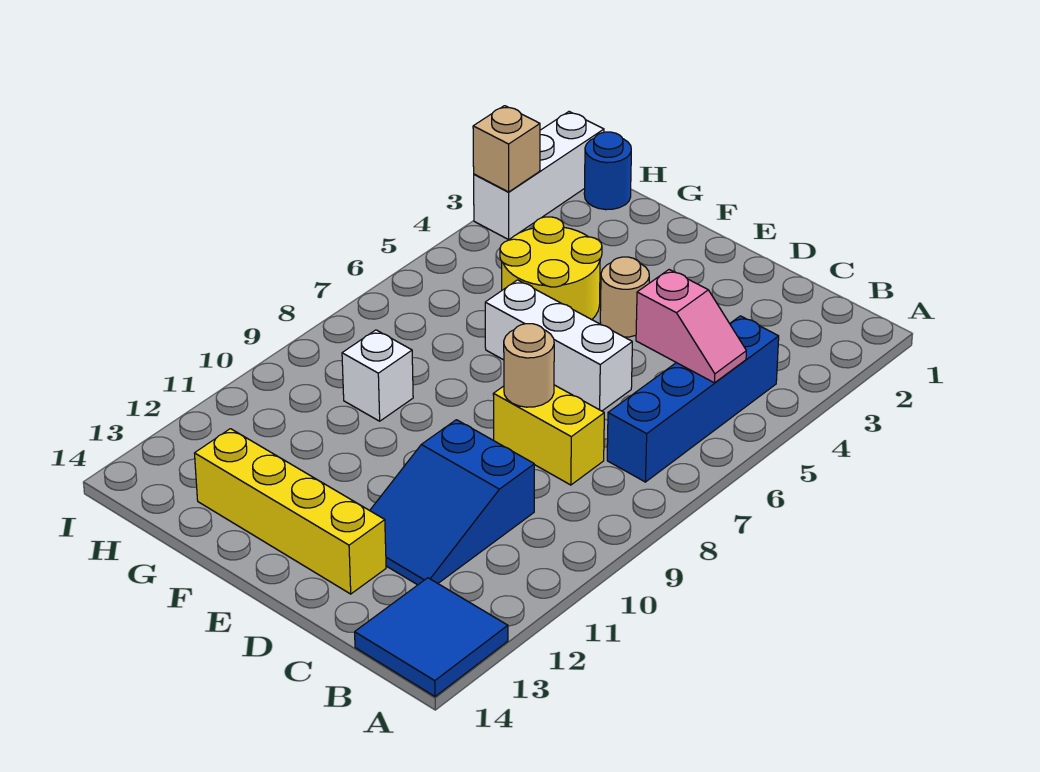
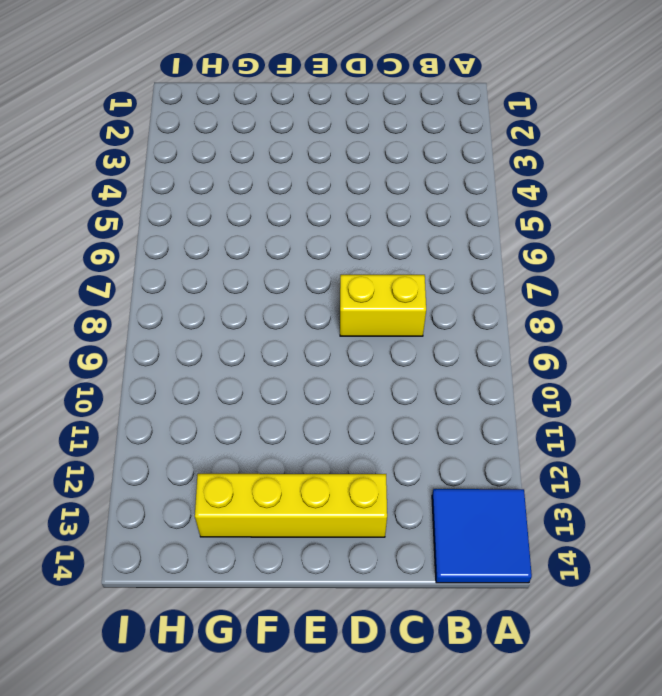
none -> blue 1x4 brick [607,316,779,482]
none -> blue 2x3 slope [370,420,534,585]
none -> white 1x3 brick [485,280,632,411]

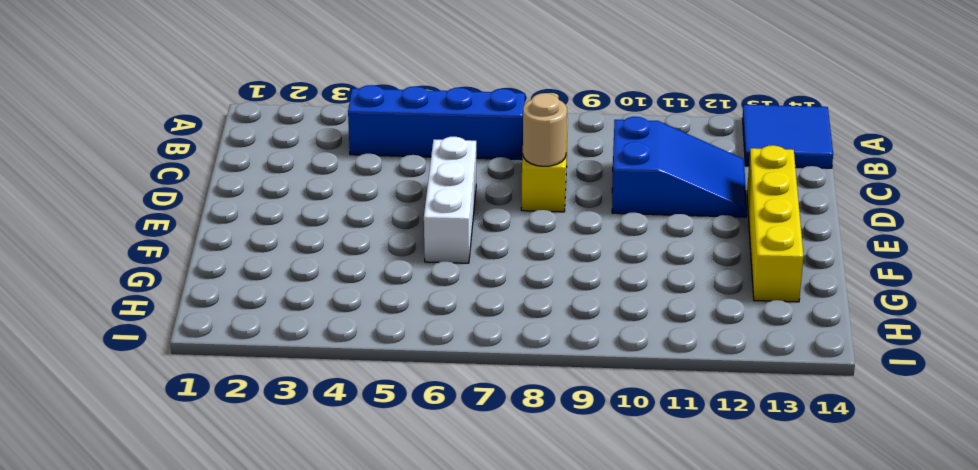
none -> tan 1x1 round brick [600,257,649,337]
none -> yellow 2x2 round brick [500,217,602,320]
none -> white 1x1 brick [342,330,413,421]

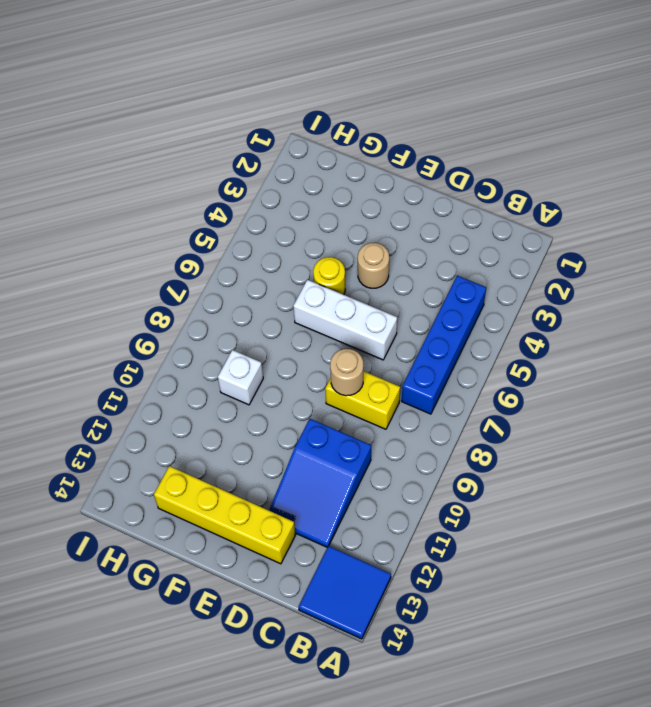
yellow 1x1 round brick [313,257,345,295] -> yellow 2x2 round brick [500,217,602,320]
none -> blue 1x1 round brick [584,132,631,210]
none -> white 1x3 brick [474,112,604,239]
none -> pink 1x2 slope [636,270,746,383]

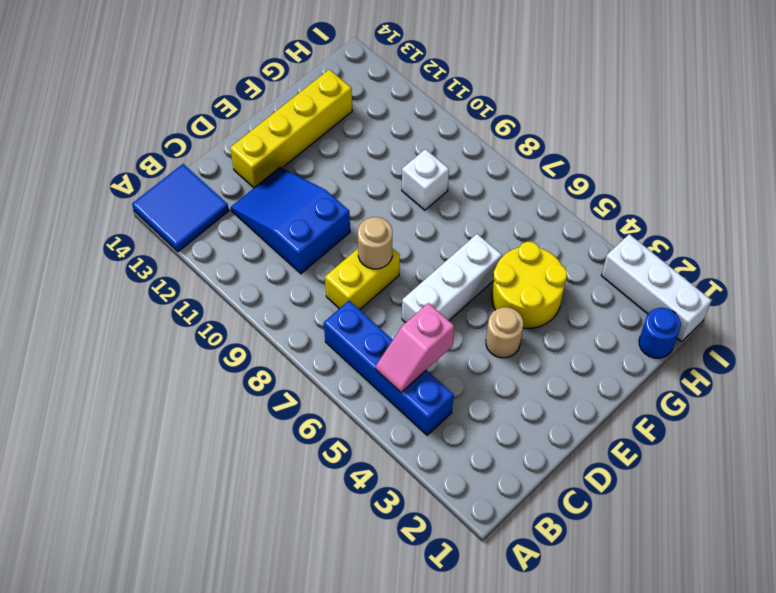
none -> tan 1x1 brick [473,106,540,192]

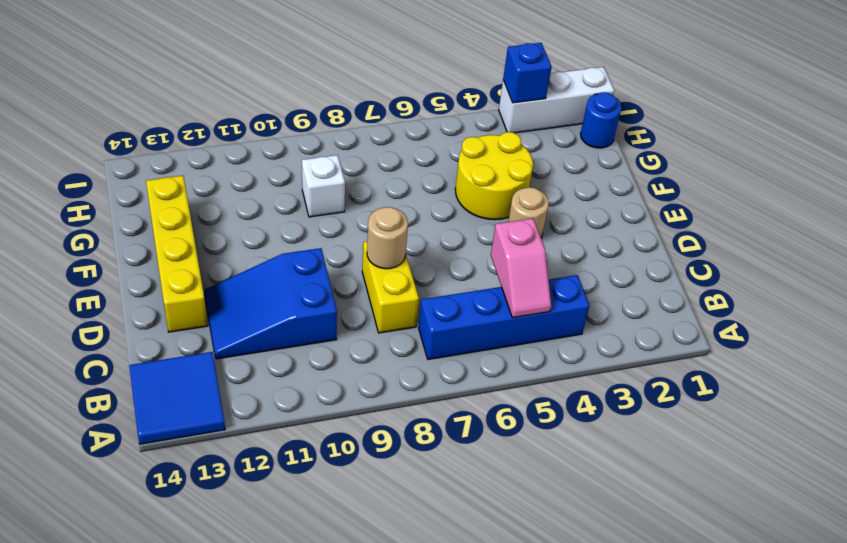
blue 1x1 brick [503,43,552,103] -> tan 1x1 brick [473,106,540,192]
none -> white 1x3 brick [485,280,632,411]

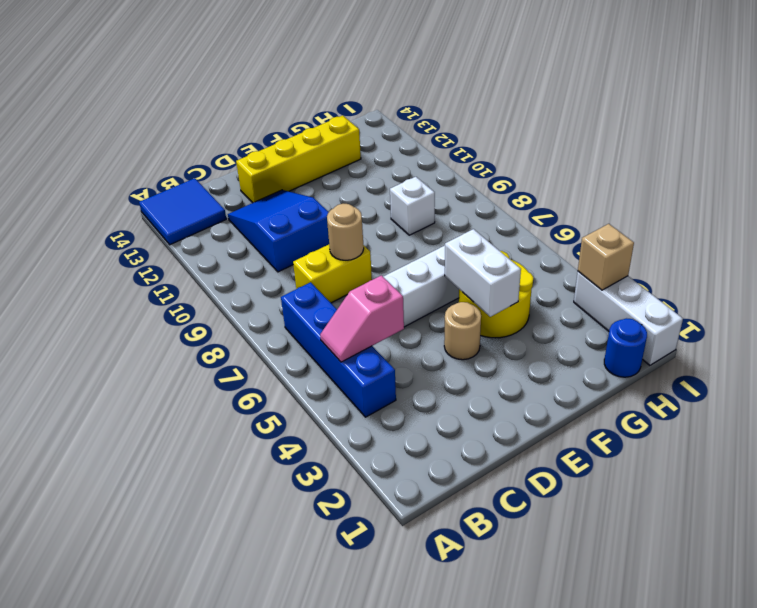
white 1x2 brick [445,229,521,317] -> none

